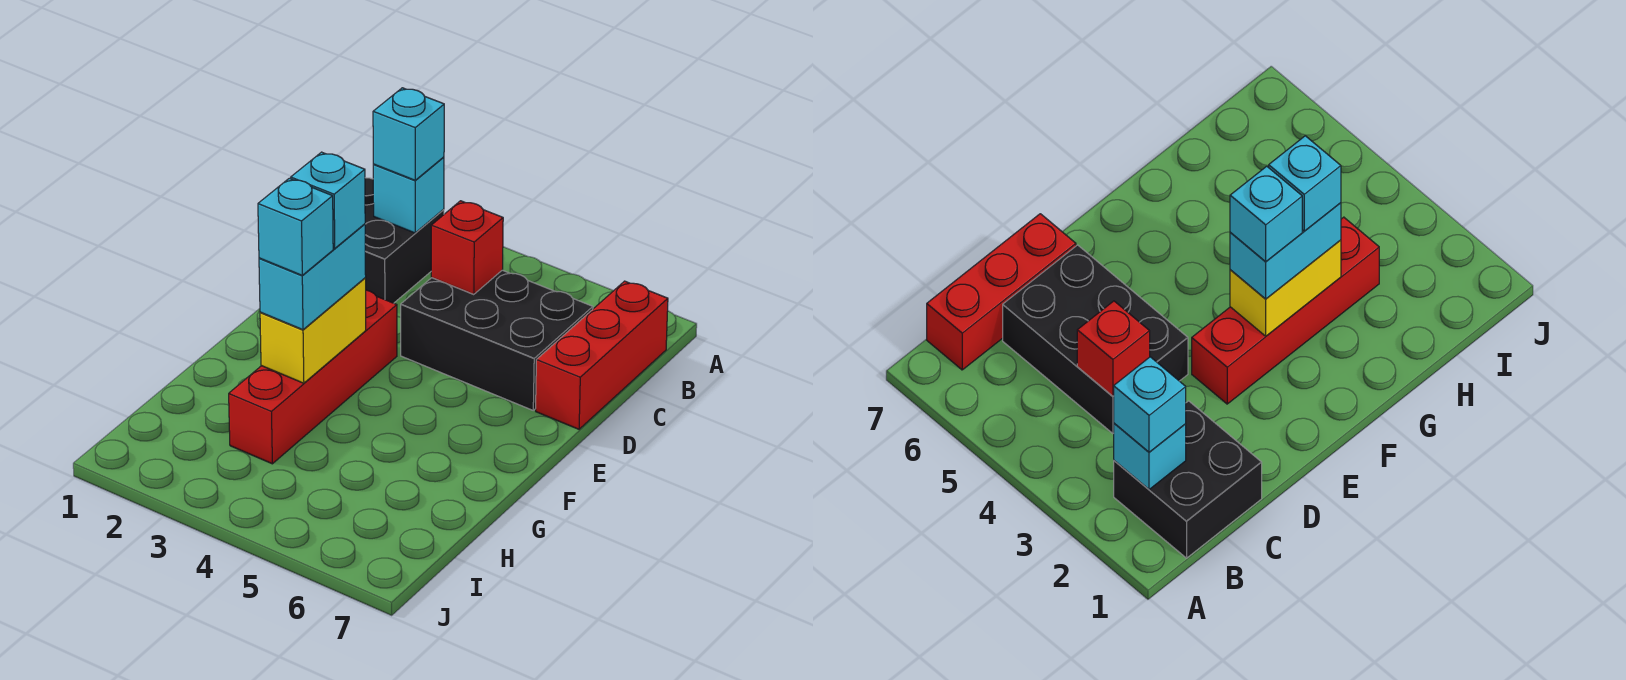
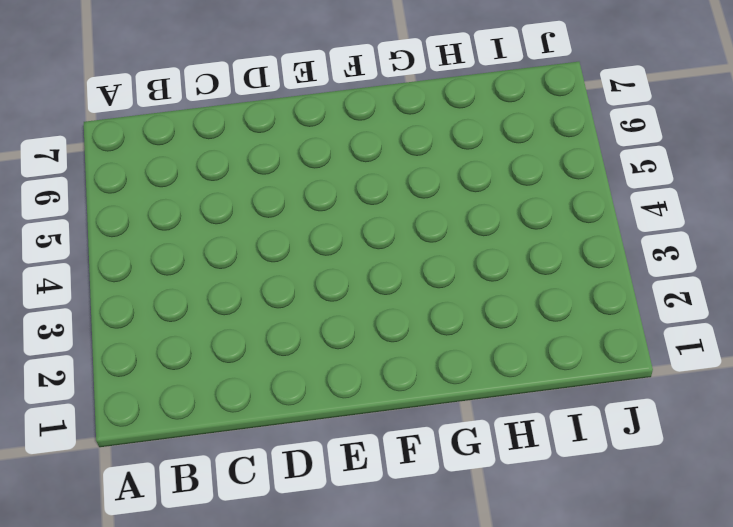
none -> black 2x2 brick [365,178,444,303]
none -> red 1x3 brick [536,281,668,429]

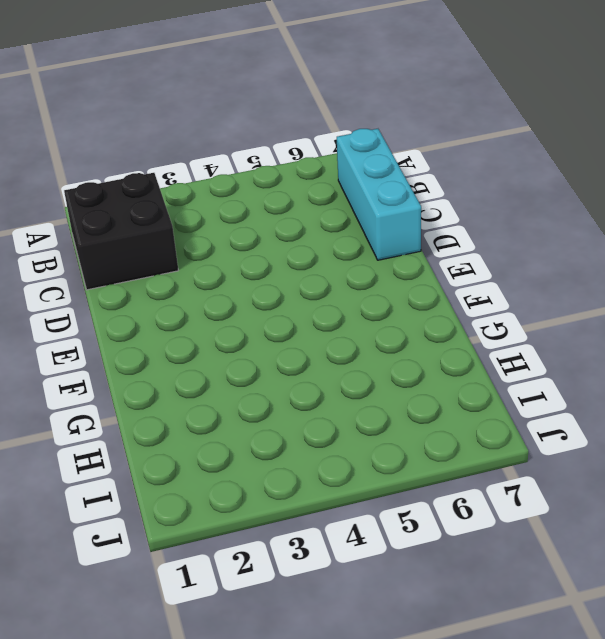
cyan 1x3 brick [337,129,421,260] -> red 1x3 brick [536,281,668,429]
none -> black 2x3 brick [401,270,593,410]
none -> red 1x4 brick [229,290,397,464]

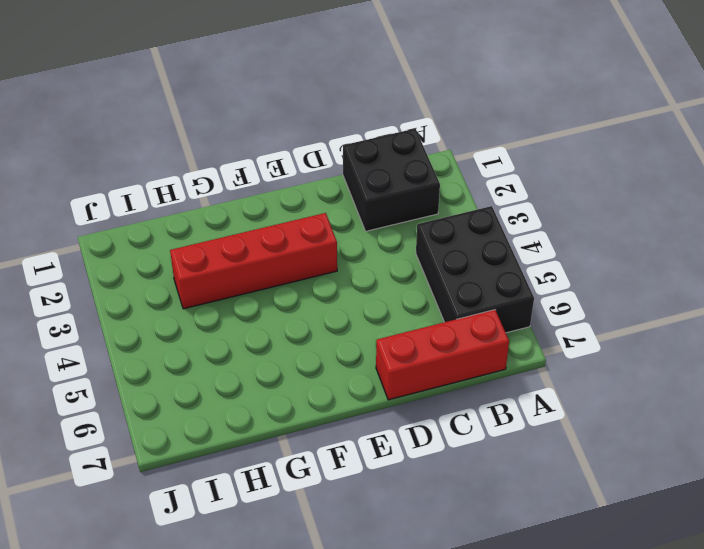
black 2x3 brick [416,206,534,333] -> black 2x3 brick moved to [401,270,593,410]
none -> cyan 1x1 brick [373,157,444,233]
none -> red 1x1 brick [431,201,503,295]

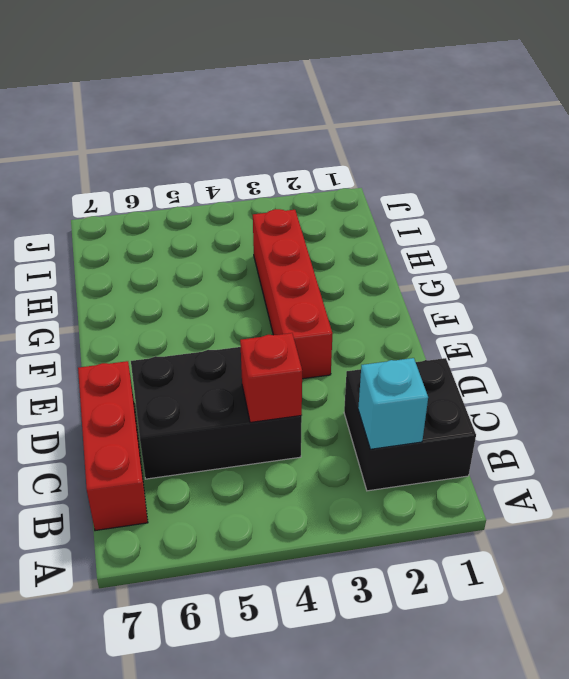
none -> yellow 1x2 brick [260,278,366,383]
none -> cyan 1x1 brick [373,88,444,180]

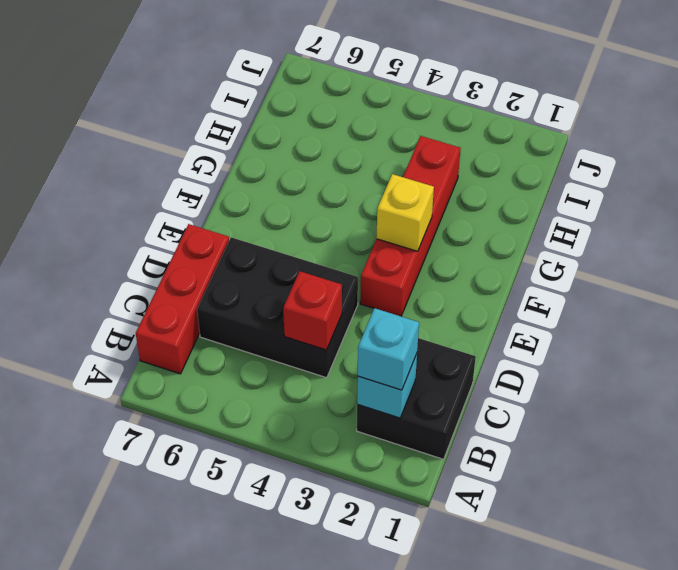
yellow 1x1 brick [376,174,434,251] -> yellow 1x2 brick [260,278,366,383]
none -> cyan 1x2 brick [259,224,366,330]
none -> cyan 1x1 brick [291,152,365,248]

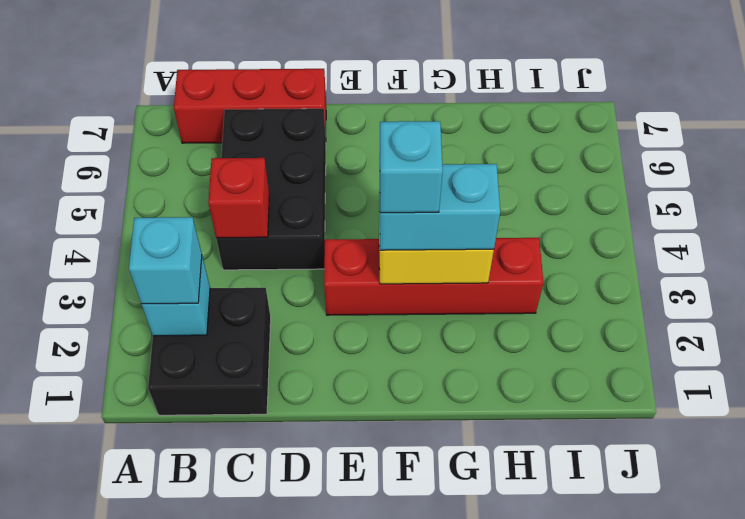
none -> cyan 1x1 brick [258,178,333,276]

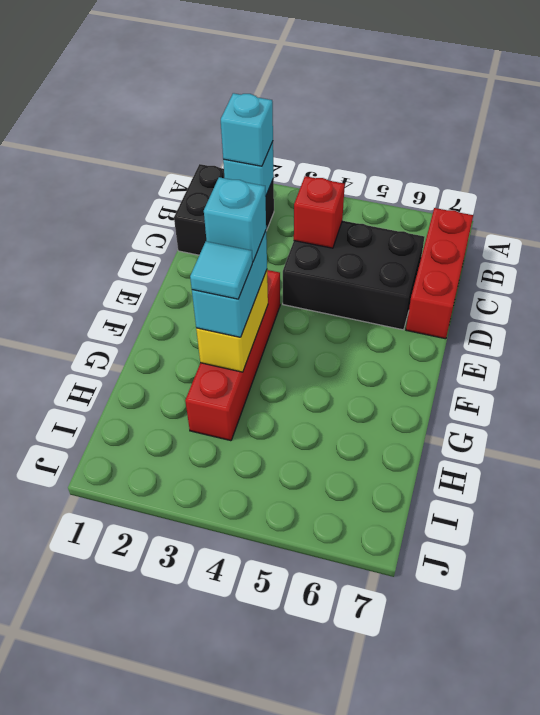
cyan 1x1 tile [190,241,252,299] -> cyan 1x1 brick [258,178,333,276]

